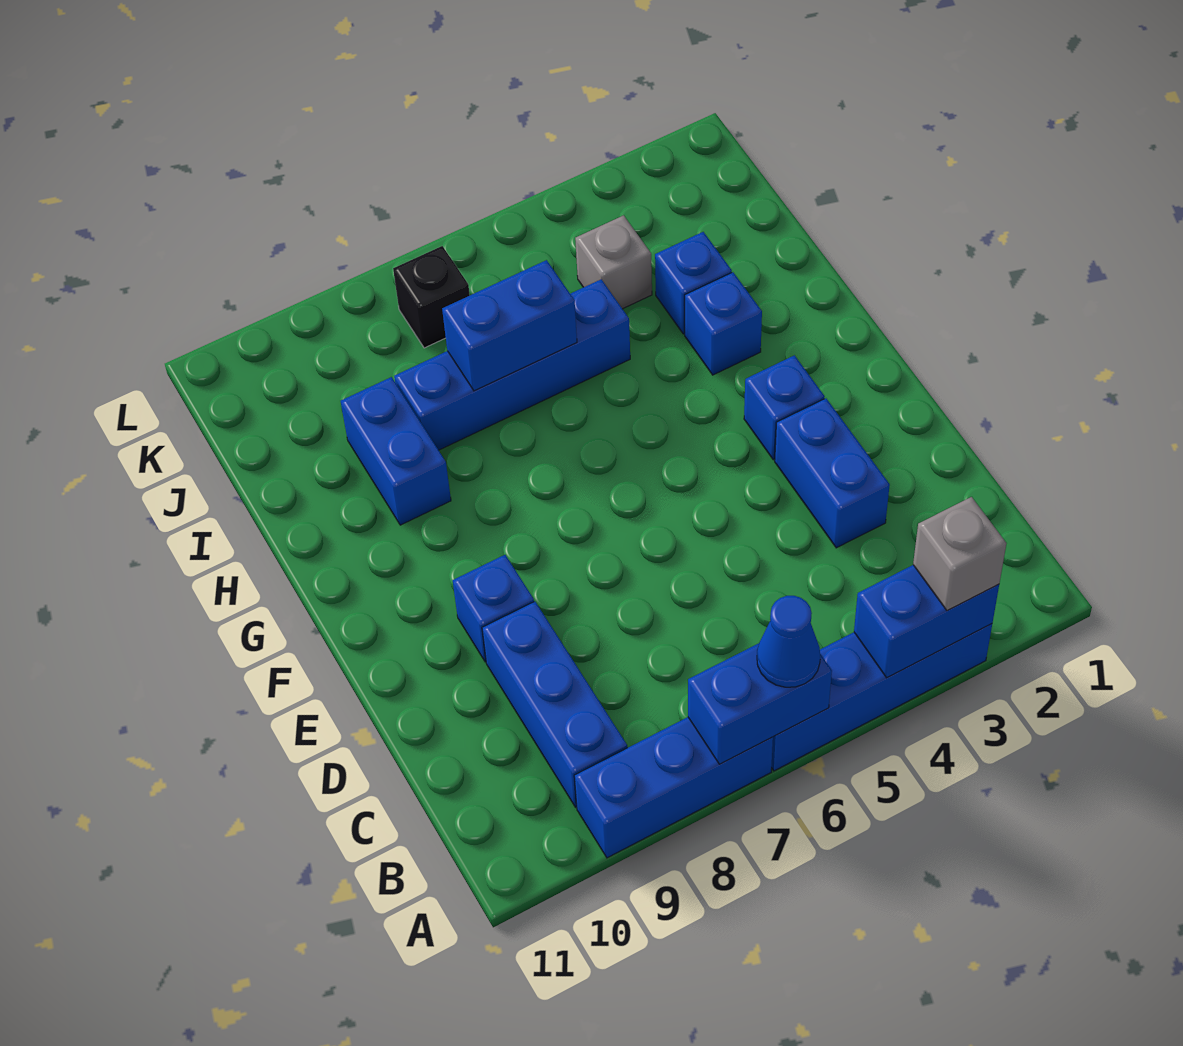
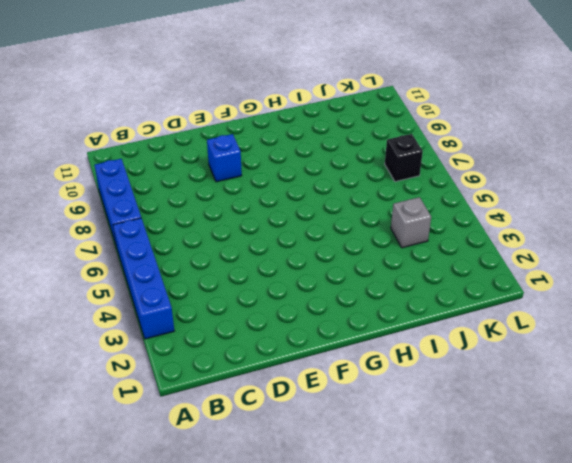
none -> blue 1x3 brick [482,601,627,807]
none -> blue 1x2 brick [775,398,890,548]
none -> blue 1x1 brick [744,355,825,460]

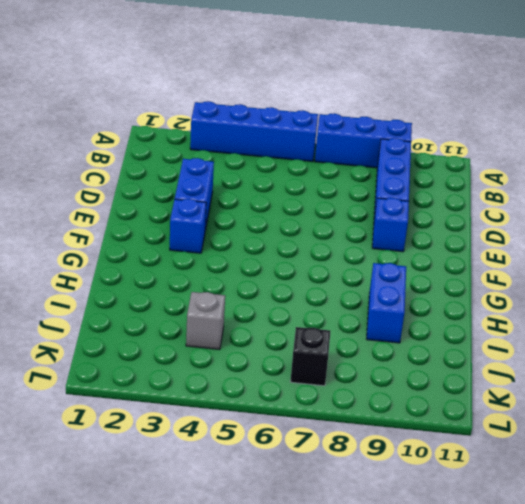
none -> blue 1x1 brick [685,272,762,375]
none -> blue 1x1 brick [655,232,732,334]
none -> blue 1x4 brick [394,279,630,450]

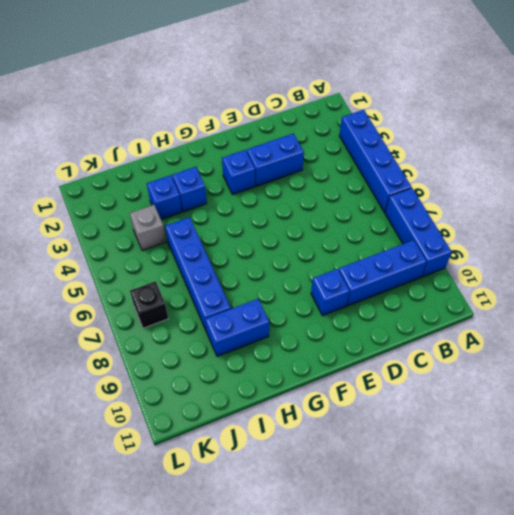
none -> blue 1x2 brick [854,565,999,678]
none -> blue 1x2 brick [688,643,832,764]
none -> blue 1x2 brick [442,260,577,391]

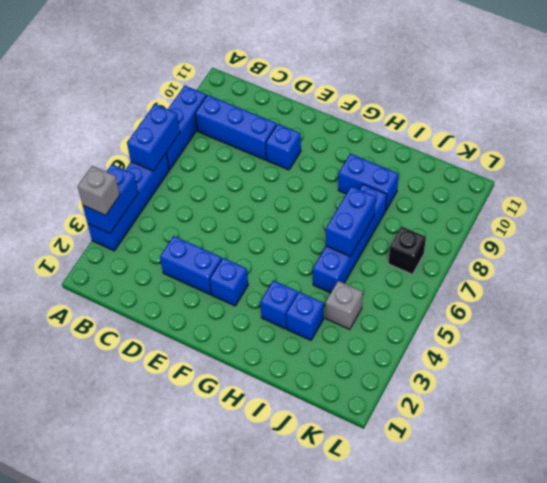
none -> blue 1x1 cone [757,596,820,687]

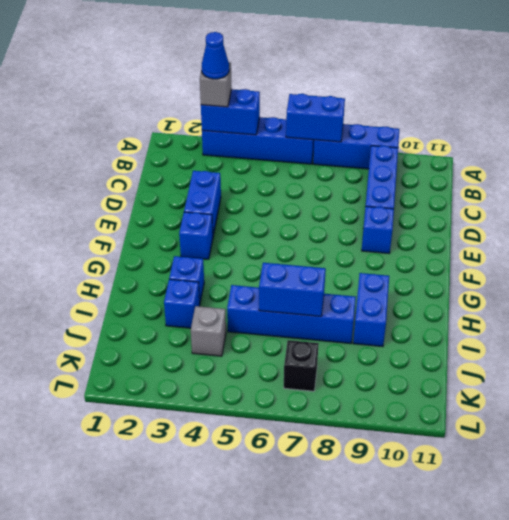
blue 1x1 cone [202,32,229,79] -> blue 1x1 cone moved to [757,596,820,687]

